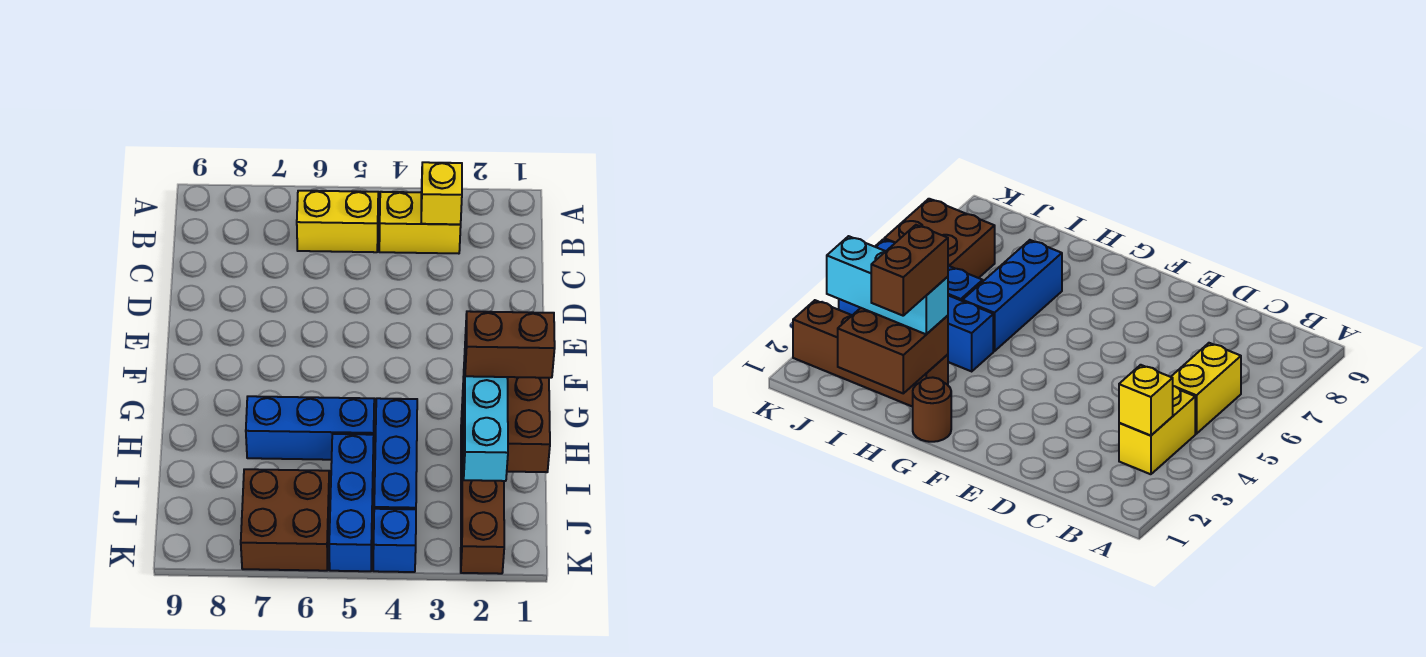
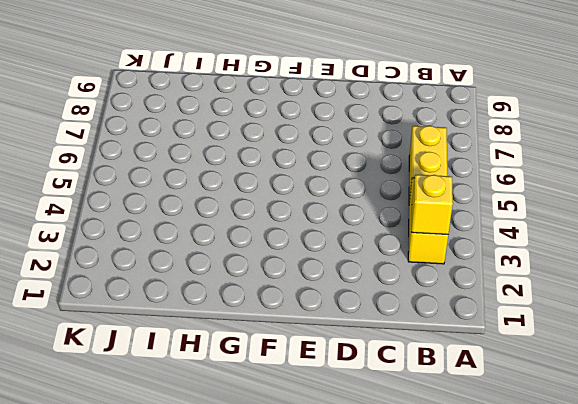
none -> brown 1x1 round brick [913,377,951,442]
none -> brown 1x4 brick [461,418,504,574]
none -> blue 1x3 brick [374,398,417,509]

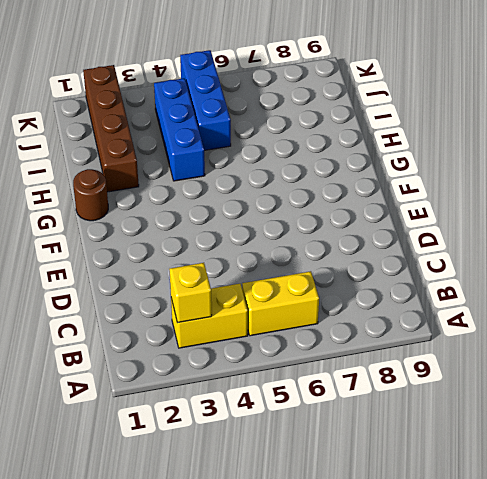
none -> blue 1x3 brick [246,396,374,460]
none -> brown 2x2 brick [241,469,330,571]
none -> blue 1x1 brick [373,509,416,572]

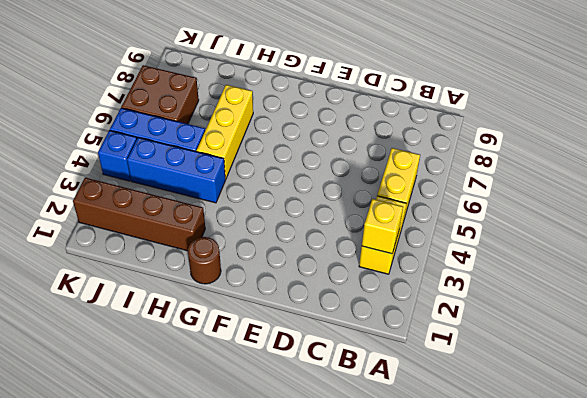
yellow 1x3 brick [197,85,253,179] -> blue 1x3 brick [246,396,374,460]
none -> brown 2x2 brick [462,377,550,472]
none -> cyan 1x3 brick [464,356,508,481]
none -> brown 1x2 brick [465,311,555,378]

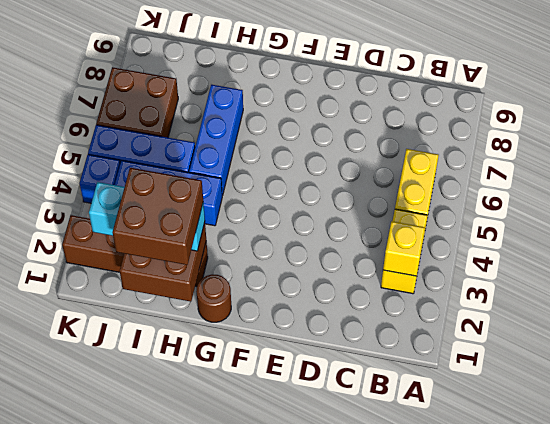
brown 2x2 brick [113,168,203,265] -> brown 1x2 brick [465,311,555,378]

